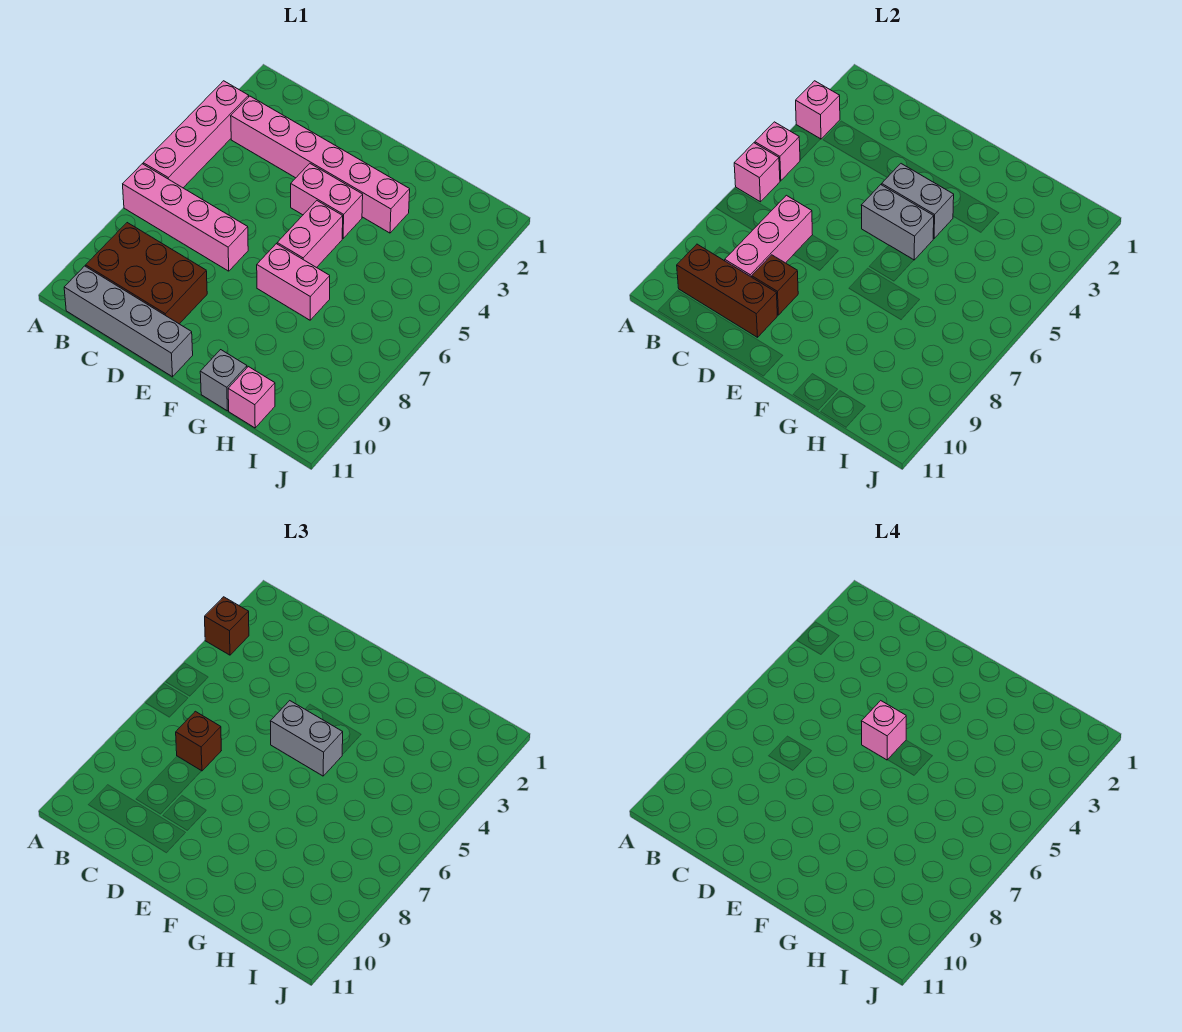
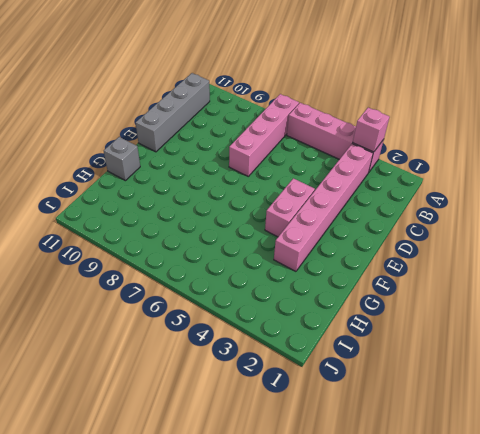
none -> brown 2x3 brick [86,223,207,324]
none -> pink 1x2 brick [277,201,343,268]
none -> pink 1x2 brick [257,244,330,320]

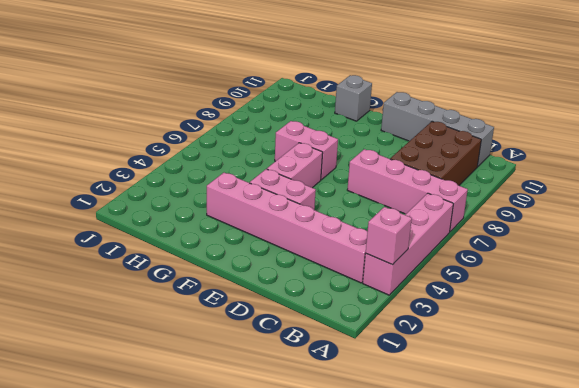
brown 2x3 brick [390,121,481,185] -> brown 2x3 brick turned to [86,223,207,324]
none -> pink 1x1 brick [228,367,275,428]
none -> pink 1x1 brick [755,122,800,181]
none -> pink 1x1 brick [734,143,780,202]

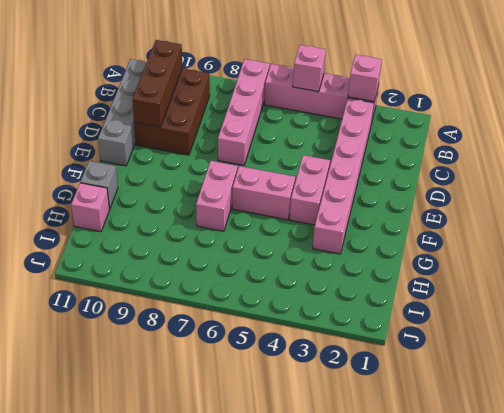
none -> pink 1x1 brick [734,143,780,202]
none -> pink 1x3 brick [725,195,812,277]
none -> brown 1x1 brick [752,255,798,315]

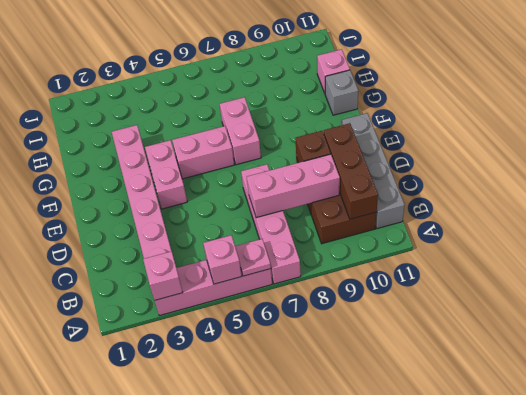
pink 1x1 plate [235,239,271,276] -> pink 1x1 brick [734,143,780,202]
none -> grey 1x2 brick [882,164,954,238]
none -> grey 1x2 brick [861,185,934,260]
none -> brown 1x1 brick [205,597,249,655]

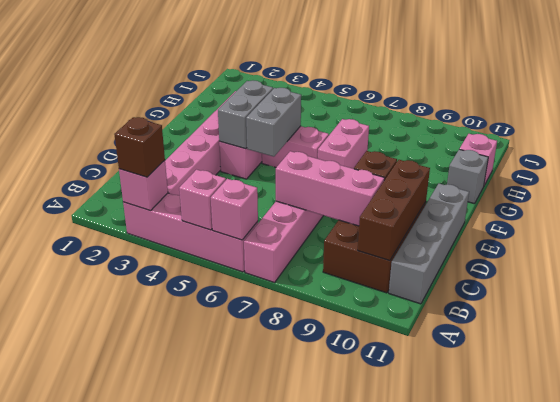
none -> brown 1x1 brick [176,711,221,771]
none -> grey 1x2 brick [270,701,343,776]
none -> pink 1x1 brick [861,701,906,760]

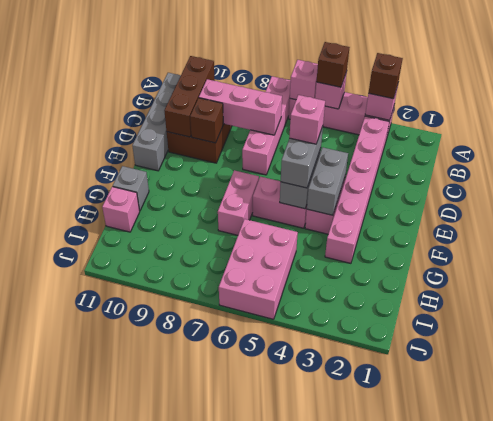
brown 1x1 brick [316,42,350,87] -> brown 1x1 brick moved to [176,711,221,771]
pink 2x3 brick [219,219,298,319] -> none

